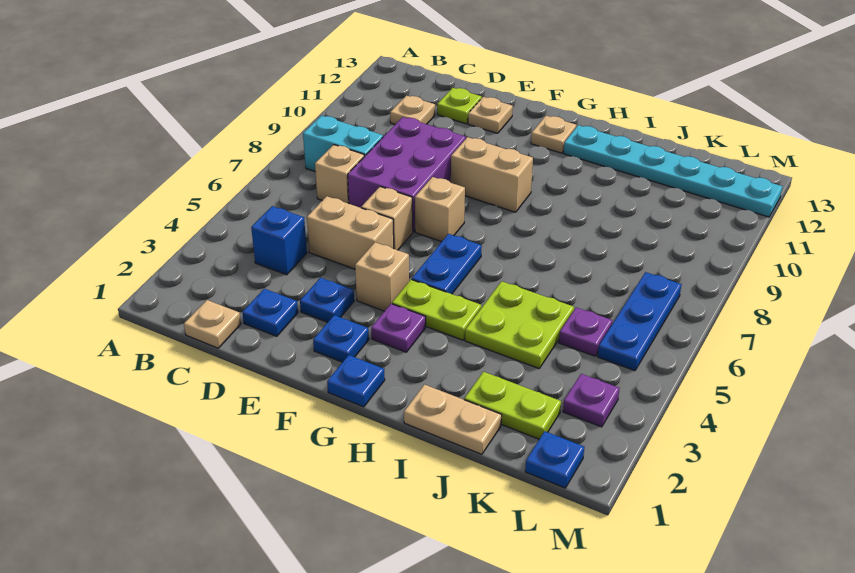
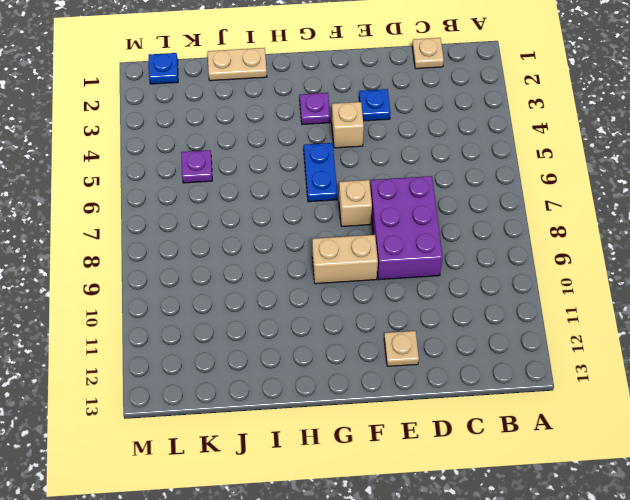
none -> cyan 1x2 brick [303,116,383,172]
none -> blue 1x1 brick [251,206,307,275]
none -> tan 1x1 brick [315,145,365,204]

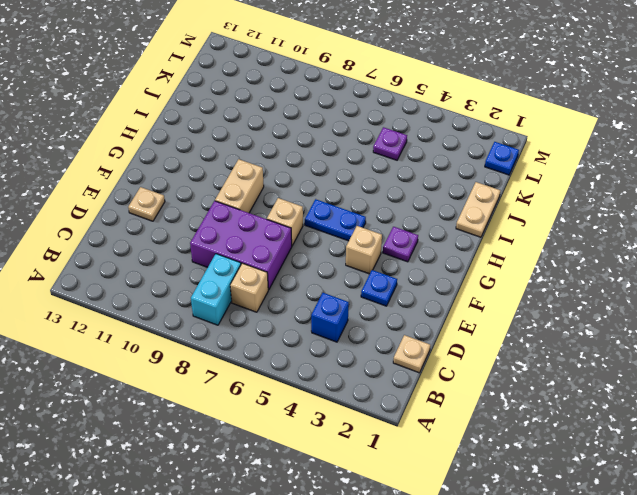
none -> tan 1x1 plate [390,96,435,124]
none -> blue 1x1 plate [242,289,298,336]
none -> tan 1x2 brick [307,196,394,269]

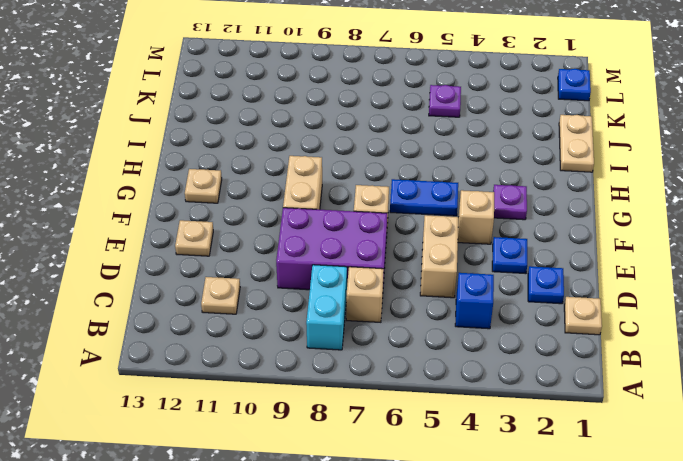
none -> lime 1x1 plate [437,88,482,124]
none -> tan 1x1 brick [361,187,413,250]
none -> blue 1x1 plate [313,315,369,362]

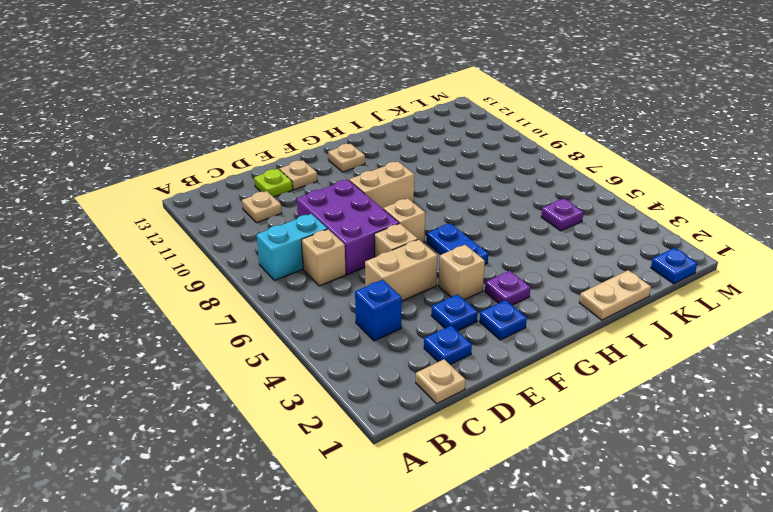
none -> blue 1x1 plate [327,355,385,407]
none -> lime 1x2 plate [392,279,482,340]
none -> cyan 1x6 plate [563,125,783,217]

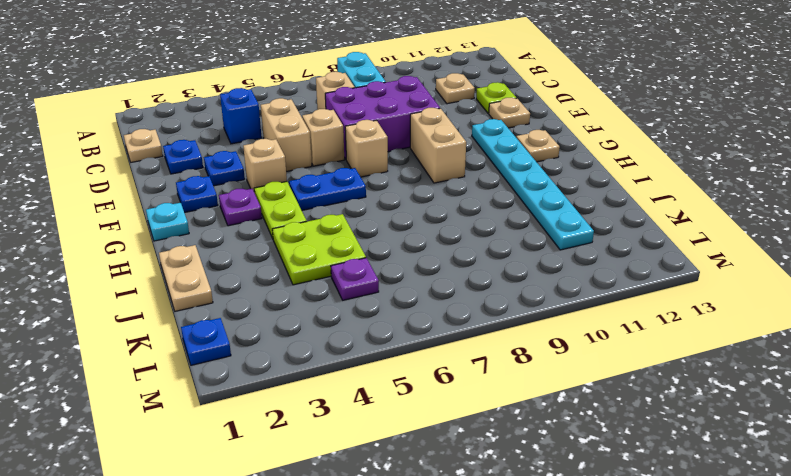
cyan 1x6 plate [472,119,594,250] -> cyan 1x6 plate moved to [563,125,783,217]
cyan 1x1 plate [146,203,189,241] -> blue 1x1 plate [327,355,385,407]
none -> lime 1x2 plate [464,372,561,439]
none -> purple 1x1 plate [563,374,620,427]
none -> blue 1x3 plate [598,272,682,371]

